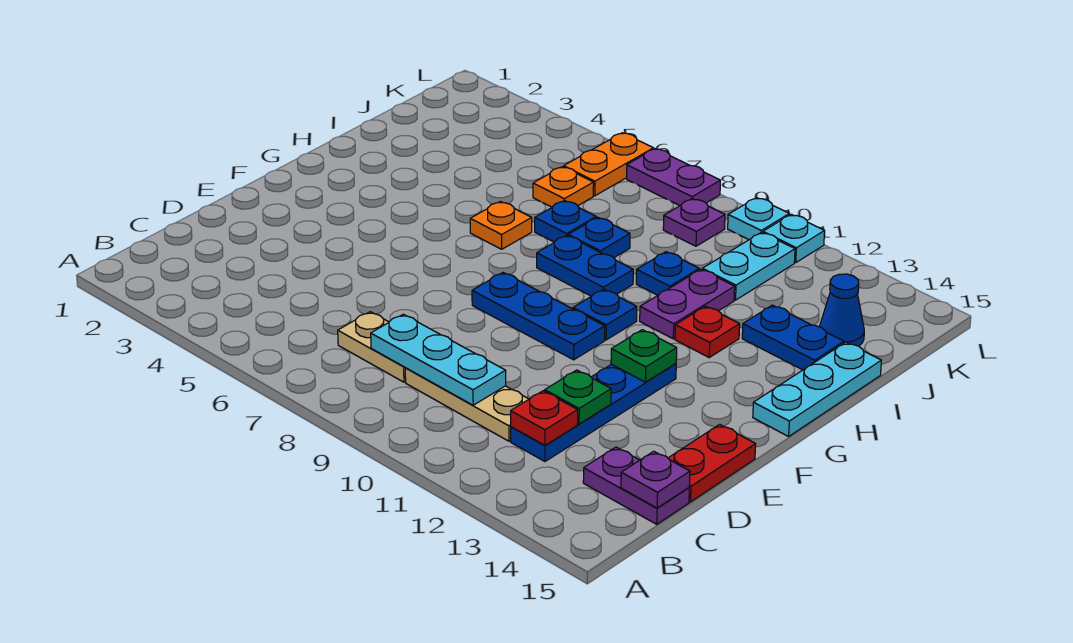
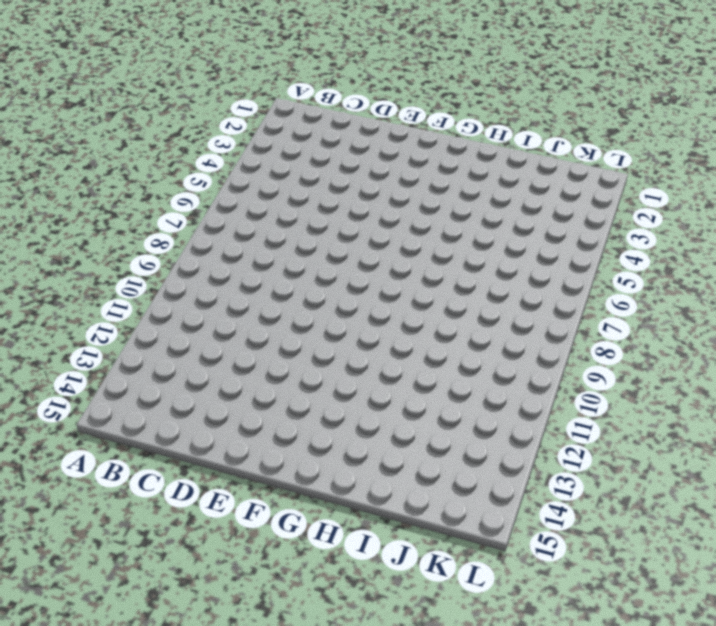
none -> tan 1x2 plate [338,312,406,382]
none -> tan 1x3 plate [405,368,529,441]
none -> blue 1x4 plate [511,364,676,461]

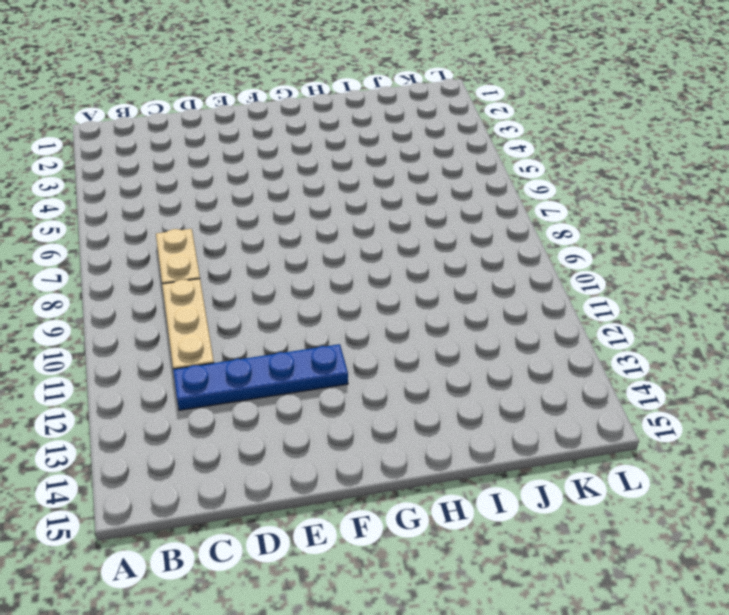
none -> purple 1x2 plate [583,447,689,524]
none -> red 1x2 plate [668,424,756,502]
none -> blue 1x3 plate [472,273,605,360]

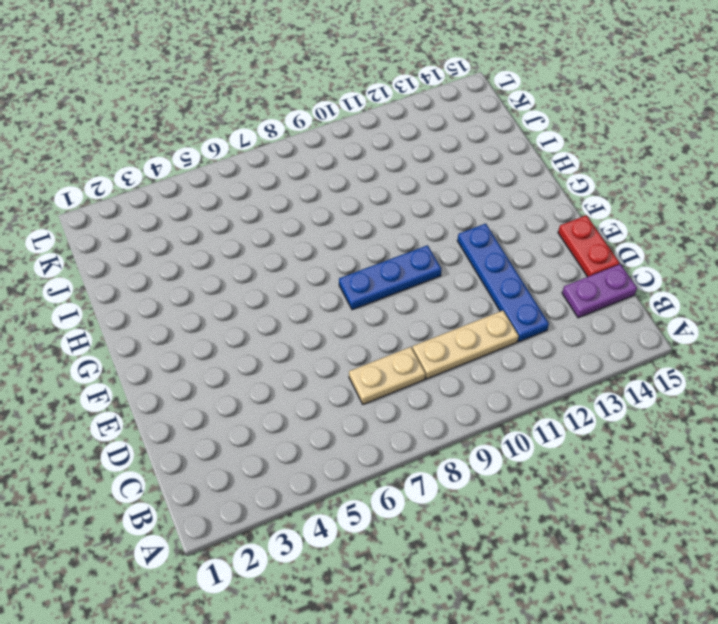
none -> blue 1x1 plate [573,289,637,340]
none -> cyan 1x3 plate [753,342,881,436]
none -> orange 1x1 plate [470,202,532,249]

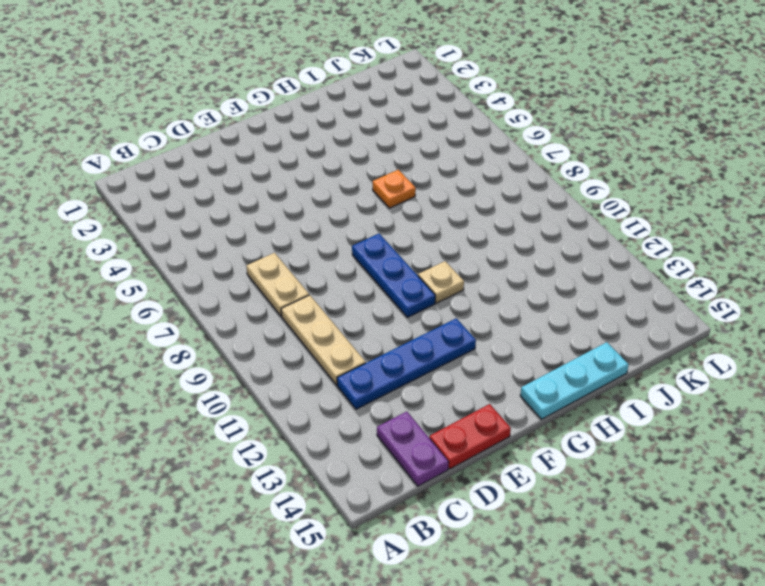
tan 1x1 plate [418,261,464,303] -> blue 1x1 plate [573,289,637,340]
none -> blue 1x2 plate [537,235,633,296]
none -> purple 1x2 plate [640,269,735,339]
none -> red 1x1 plate [675,306,740,357]

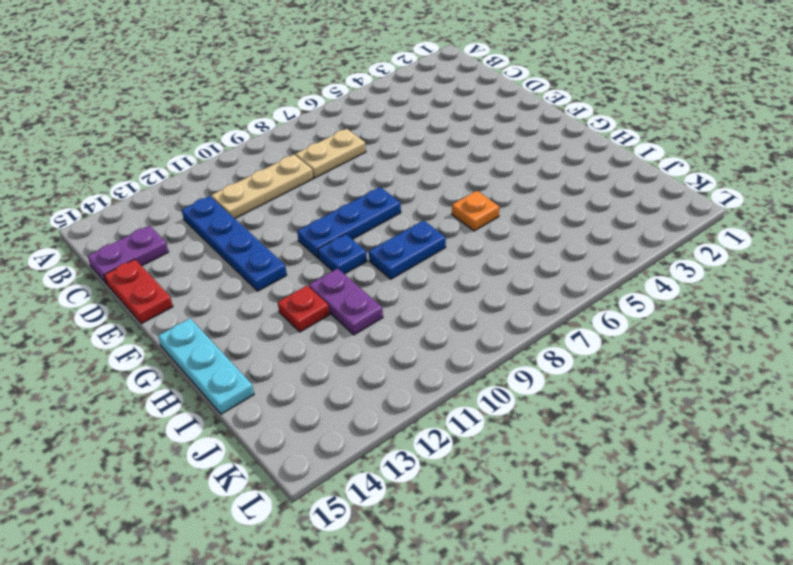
none -> blue 1x1 plate [535,200,596,242]
none -> blue 1x1 plate [568,217,630,258]
none -> blue 1x1 plate [636,252,699,295]

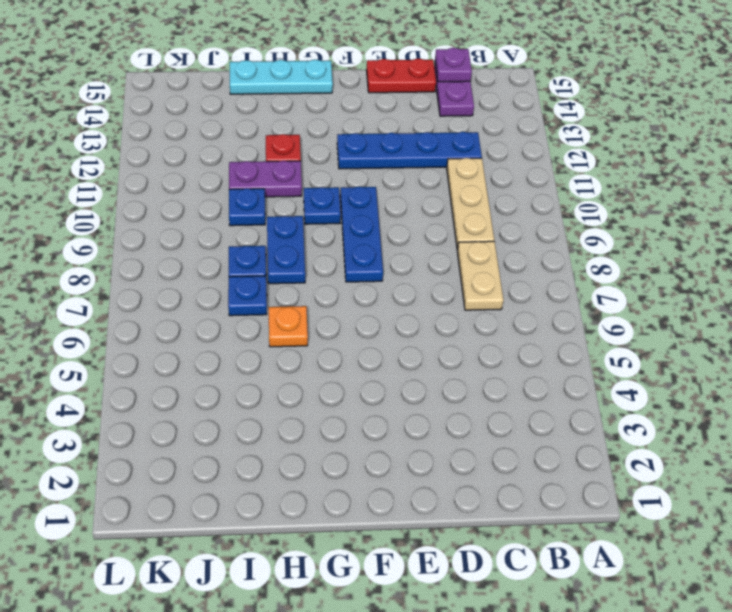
none -> blue 1x2 plate [742,305,844,370]
none -> orange 1x1 plate [533,167,594,207]
none -> cyan 1x2 plate [702,232,795,300]

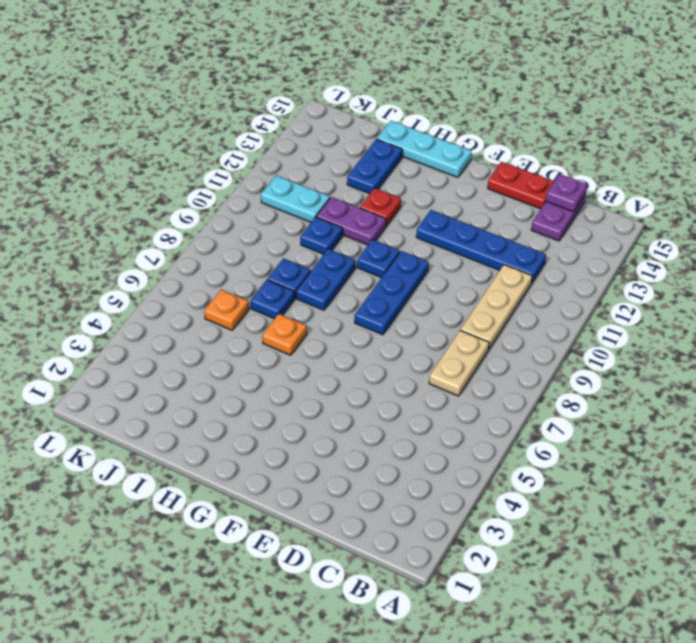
none -> blue 1x1 cone [820,274,864,346]
none -> orange 1x2 plate [564,133,654,196]
none -> purple 1x1 plate [663,198,725,246]

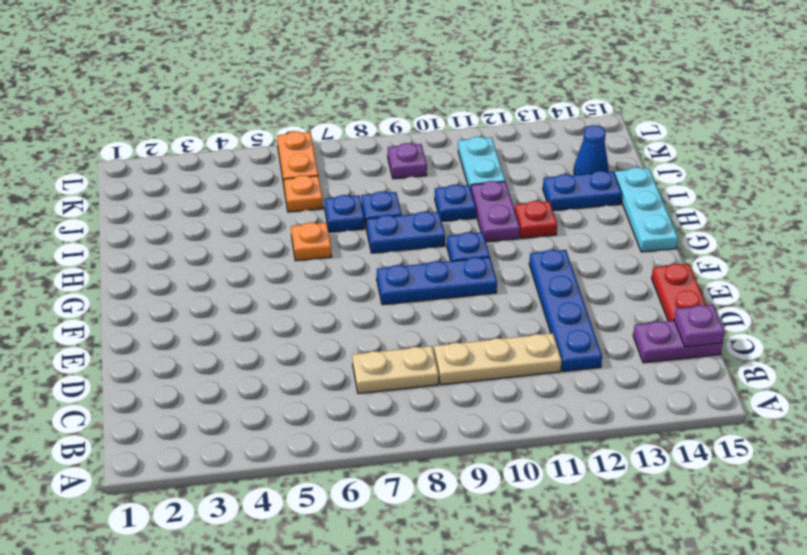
none -> purple 1x2 plate [627,149,720,206]
none -> cyan 1x1 plate [728,198,789,240]
none -> cyan 1x1 plate [763,214,825,263]

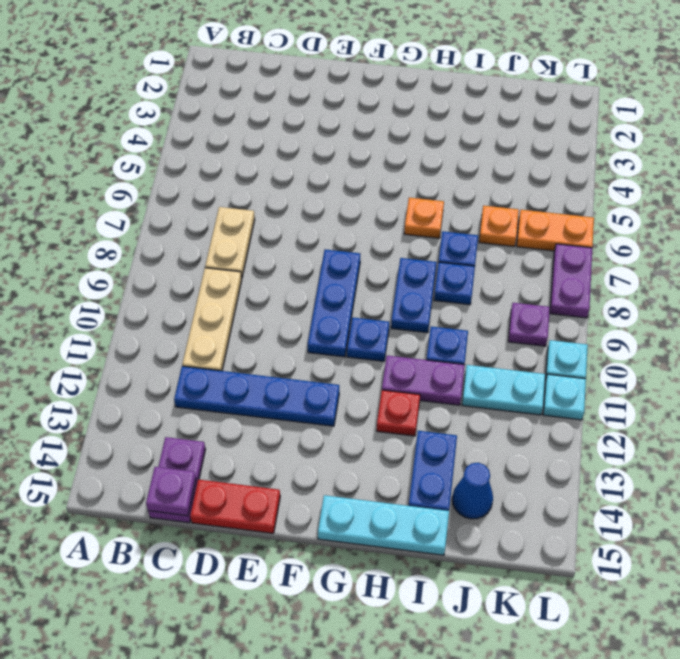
none -> cyan 1x3 plate [371,314,506,405]
none -> red 1x1 plate [511,391,578,445]
none -> green 1x1 plate [545,370,611,424]

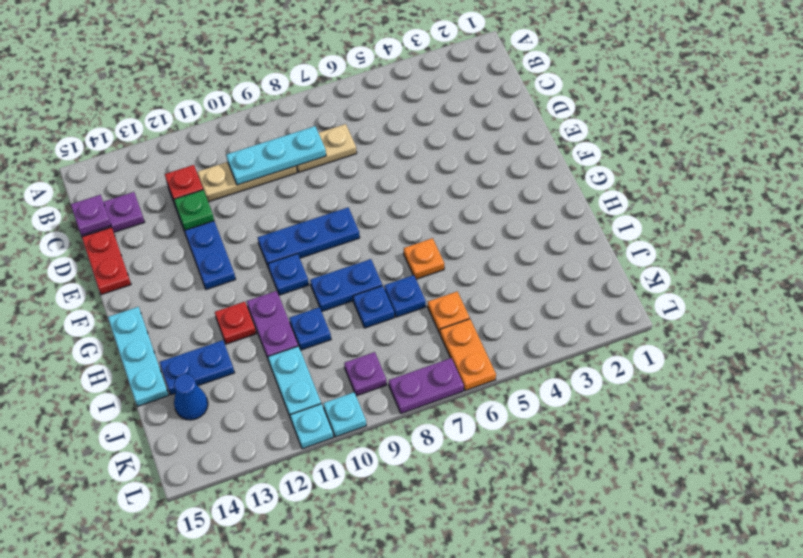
none -> green 1x1 plate [611,330,677,382]

